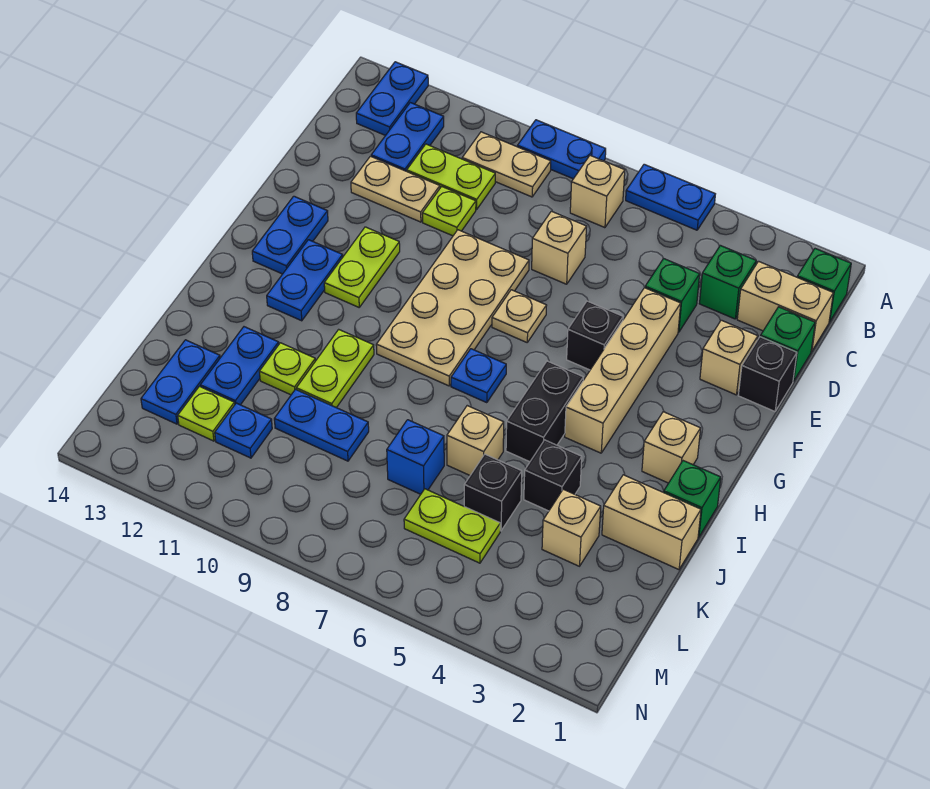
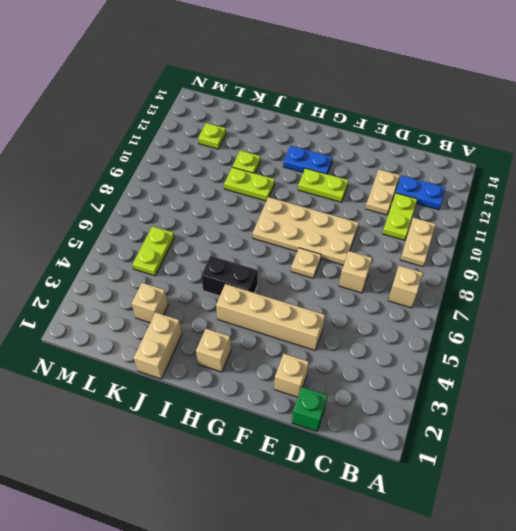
none -> blue 1x2 plate [626,164,715,230]
none -> blue 1x2 plate [517,120,606,179]
none -> blue 1x2 plate [356,62,428,136]
none -> green 1x1 brick [797,249,851,322]

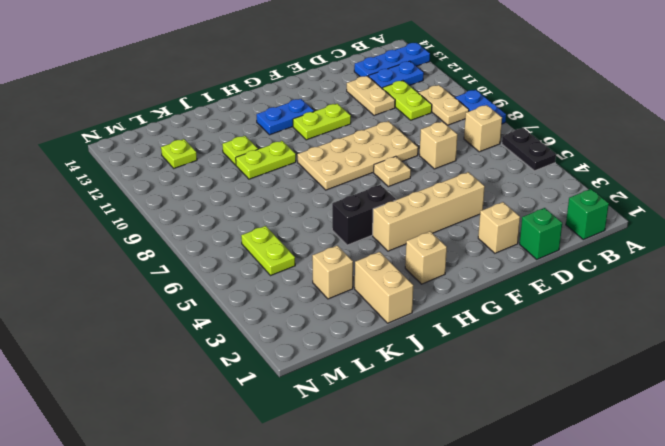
black 1x2 plate [502,128,556,171] -> blue 1x2 plate [626,164,715,230]
blue 1x3 plate [354,43,430,77] -> blue 1x2 plate [356,62,428,136]
none -> tan 1x2 brick [737,261,833,351]
none -> green 1x1 brick [699,245,756,319]
none -> green 1x1 brick [645,259,700,332]
none -> lime 1x1 plate [422,187,476,236]

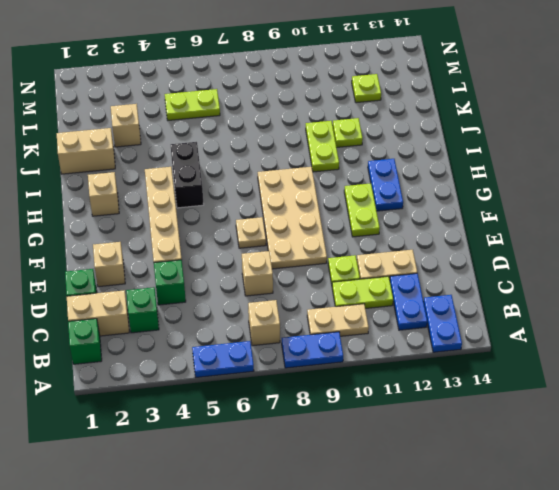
none -> black 1x1 brick [738,337,797,411]
none -> black 1x1 brick [567,301,623,370]
none -> blue 1x2 plate [252,196,328,274]
none -> blue 1x1 plate [451,349,506,403]

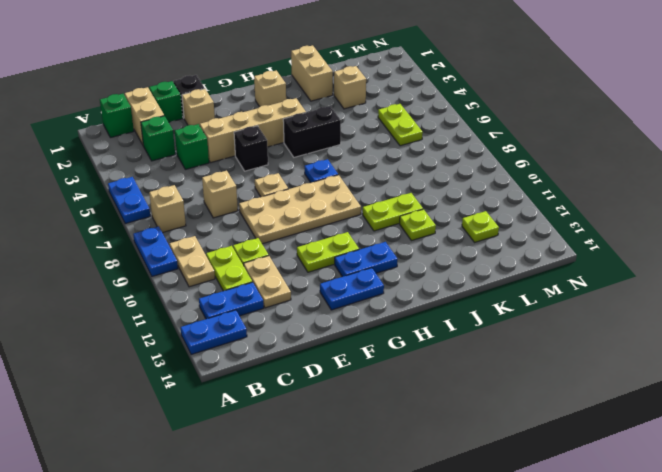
none -> green 1x1 brick [664,461,721,537]
none -> black 1x1 brick [524,440,582,511]
none -> tan 1x1 brick [447,406,504,475]
none -> blue 1x2 plate [200,327,279,405]

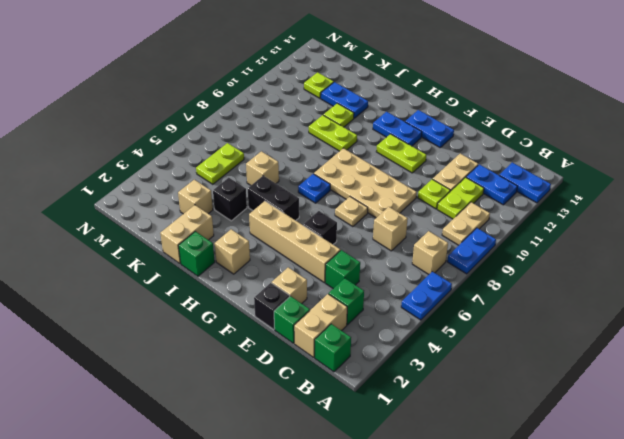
none -> black 1x1 brick [464,454,522,531]
none -> blue 1x1 brick [387,420,444,494]
none -> blue 1x2 plate [274,389,369,461]
none -> blue 1x2 plate [141,340,220,424]

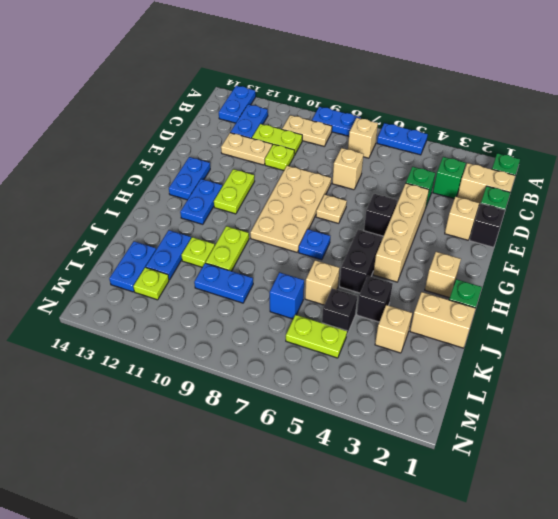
none -> blue 1x1 plate [215,403,272,458]

